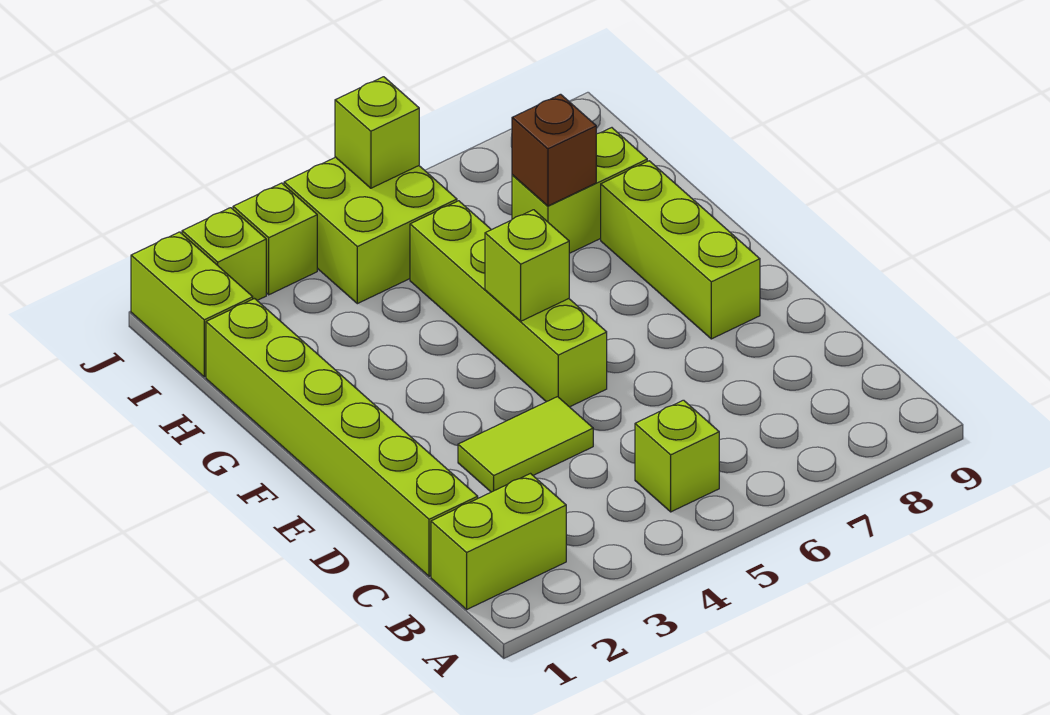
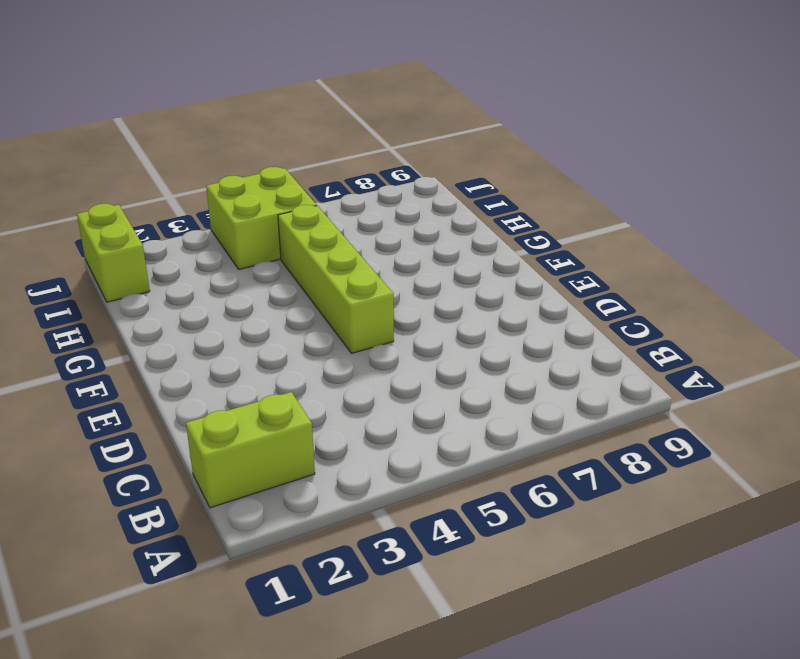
none -> lime 1x1 brick [635,400,719,512]
none -> lime 1x6 brick [206,299,478,576]
none -> lime 1x2 tile [458,397,593,492]

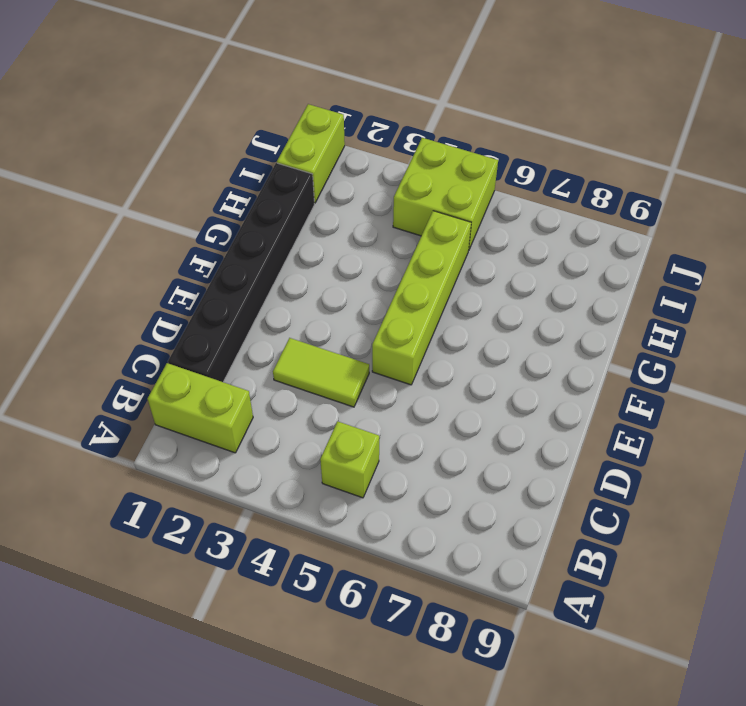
black 1x6 brick [168,163,315,382] -> lime 1x6 brick [206,299,478,576]
none -> lime 1x3 brick [601,161,760,339]
none -> lime 1x2 brick [512,128,647,253]
none -> lime 1x1 brick [182,208,266,300]

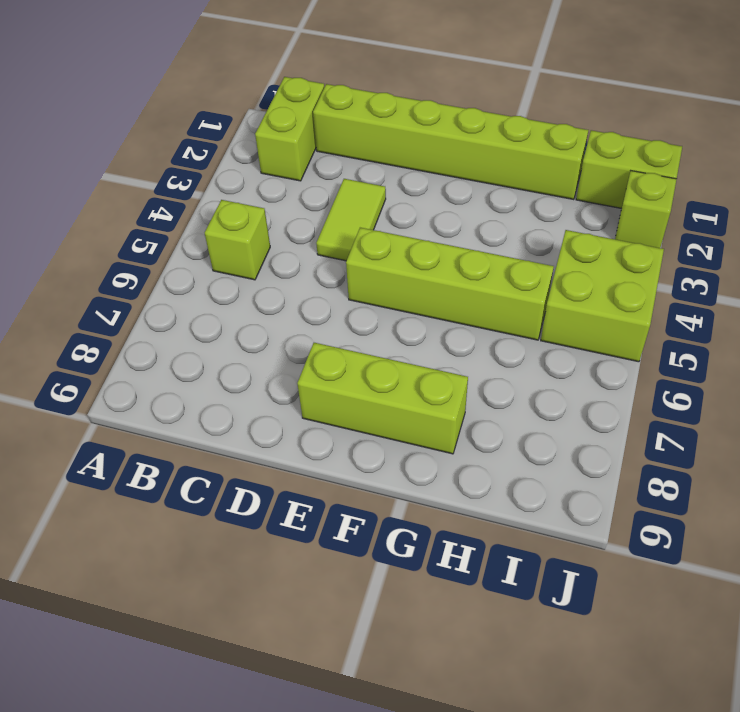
none -> lime 1x2 brick [512,128,647,253]
none -> lime 1x1 brick [233,183,317,295]
none -> lime 1x1 brick [485,210,569,321]

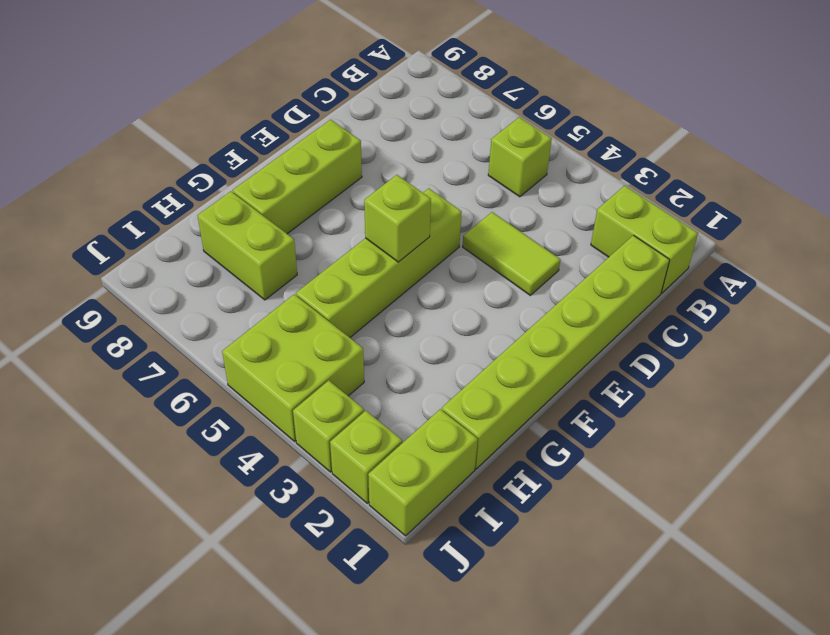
none -> brown 1x1 brick [512,94,596,206]
none -> lime 1x1 brick [335,77,419,188]

